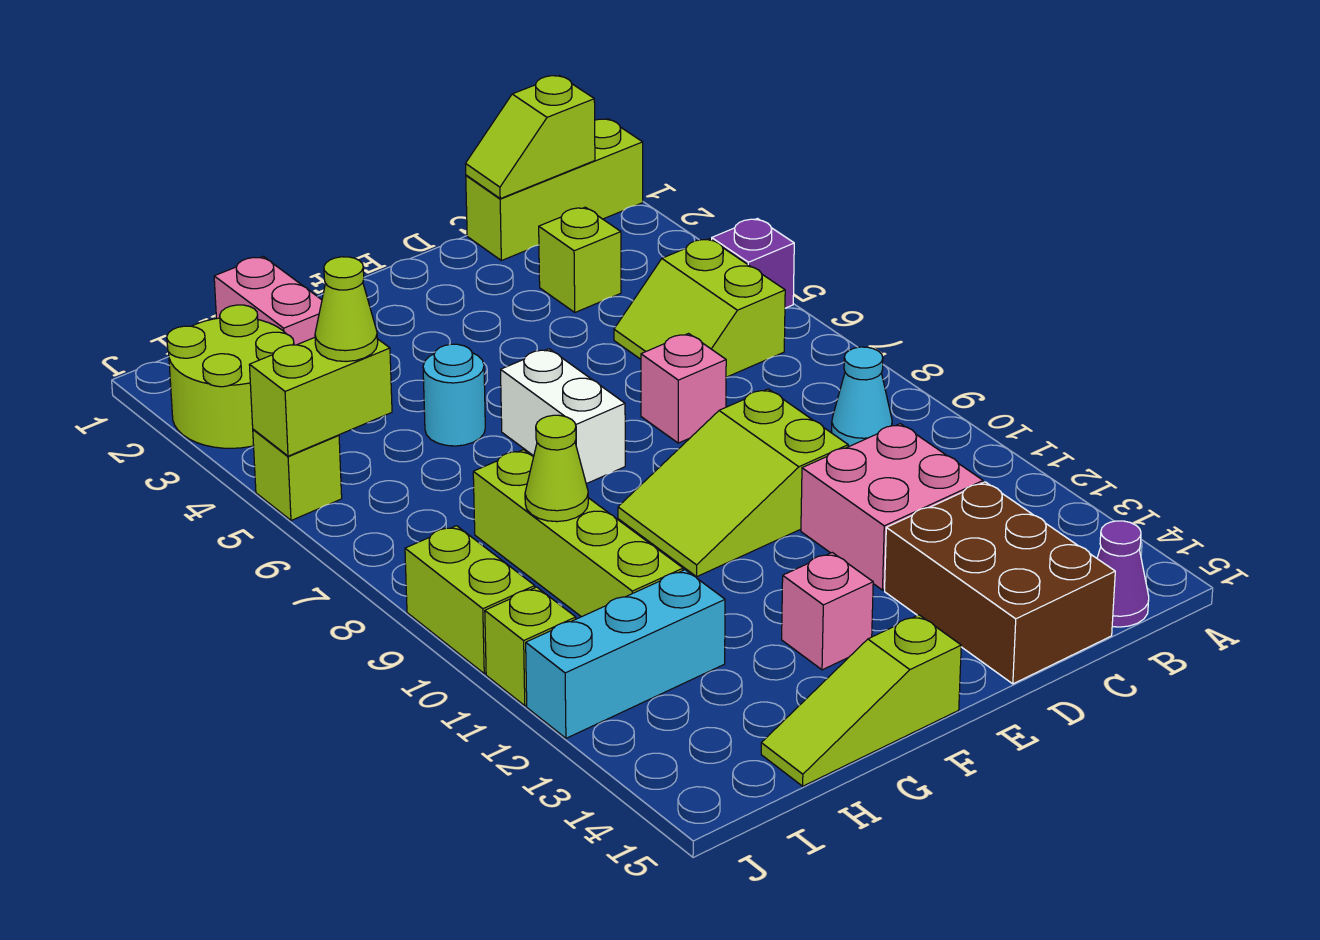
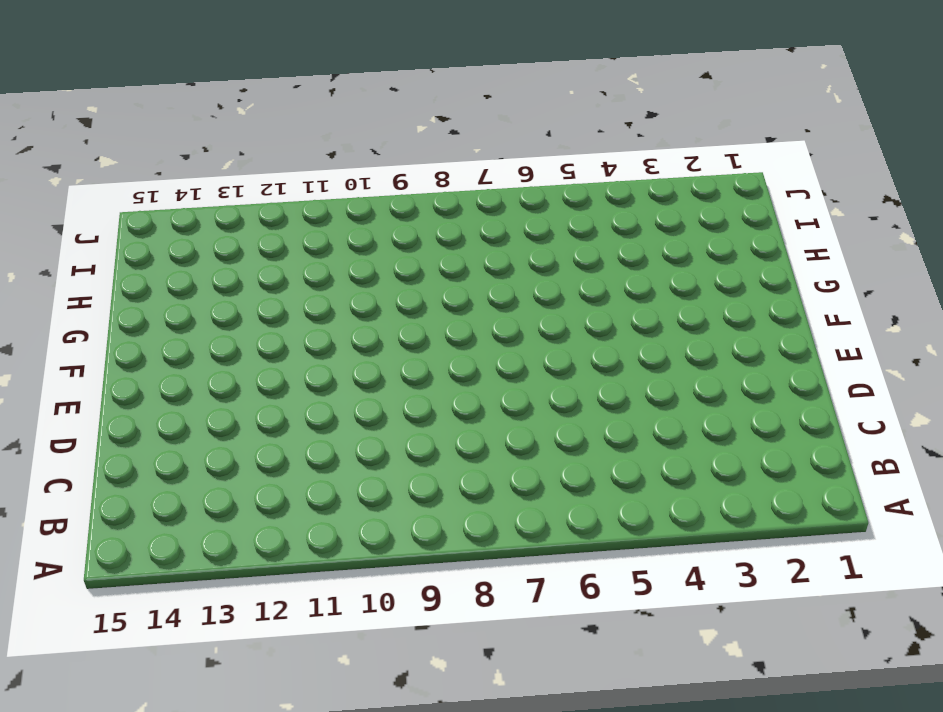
none -> lime 1x3 brick [466,119,643,261]
none -> purple 1x1 brick [712,219,794,308]
none -> lime 2x2 slope [614,239,785,377]

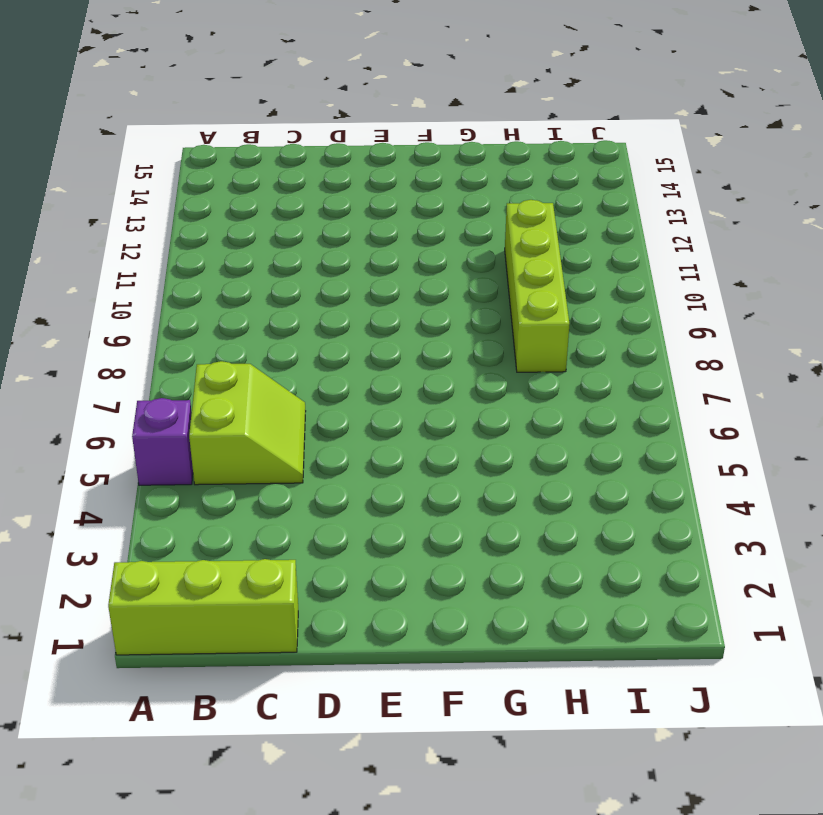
none -> cyan 1x1 cone [832,347,892,447]
none -> purple 1x1 cone [1097,521,1149,627]
none -> lime 1x1 brick [539,207,621,312]

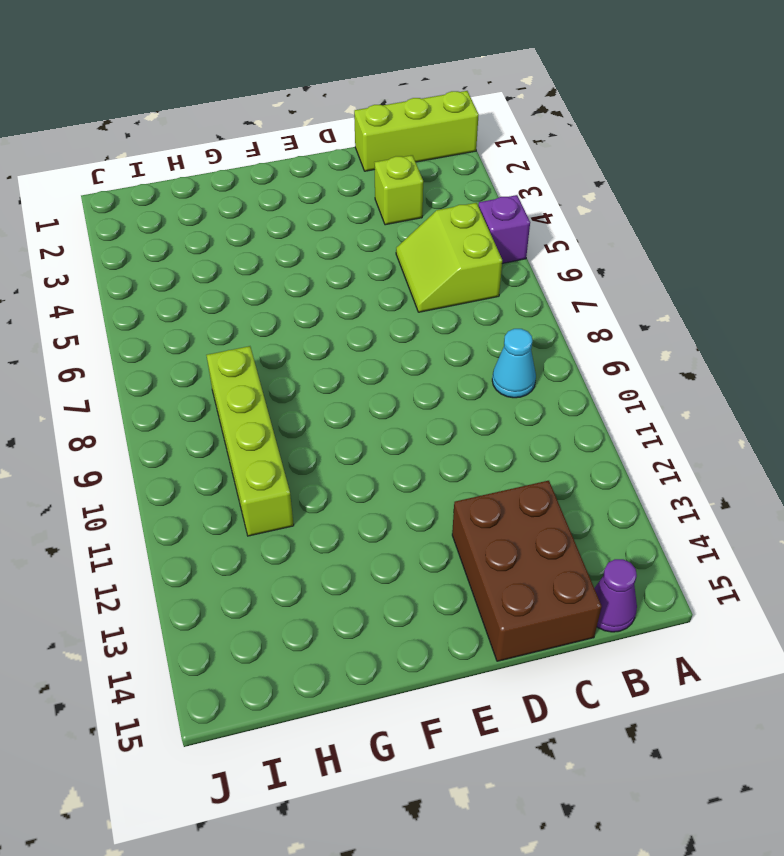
none -> pink 2x2 brick [801,424,983,590]
none -> pink 1x1 brick [641,334,726,443]
none -> lime 2x3 slope [618,389,848,577]

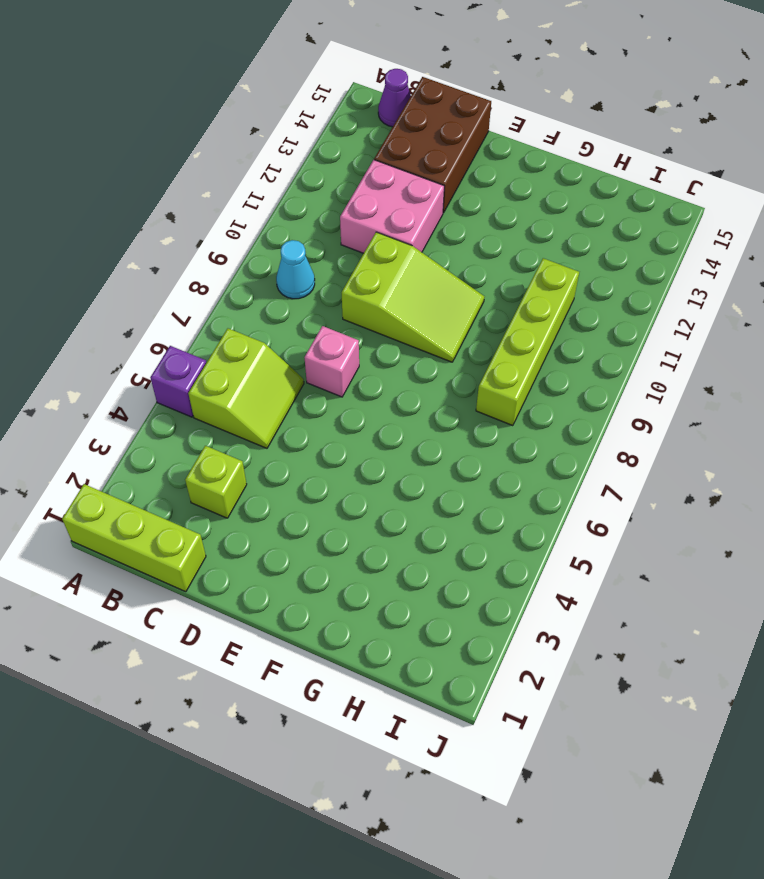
none -> white 1x2 brick [501,349,625,484]
none -> pink 1x1 brick [782,552,873,670]
none -> lime 1x3 slope [761,615,961,786]

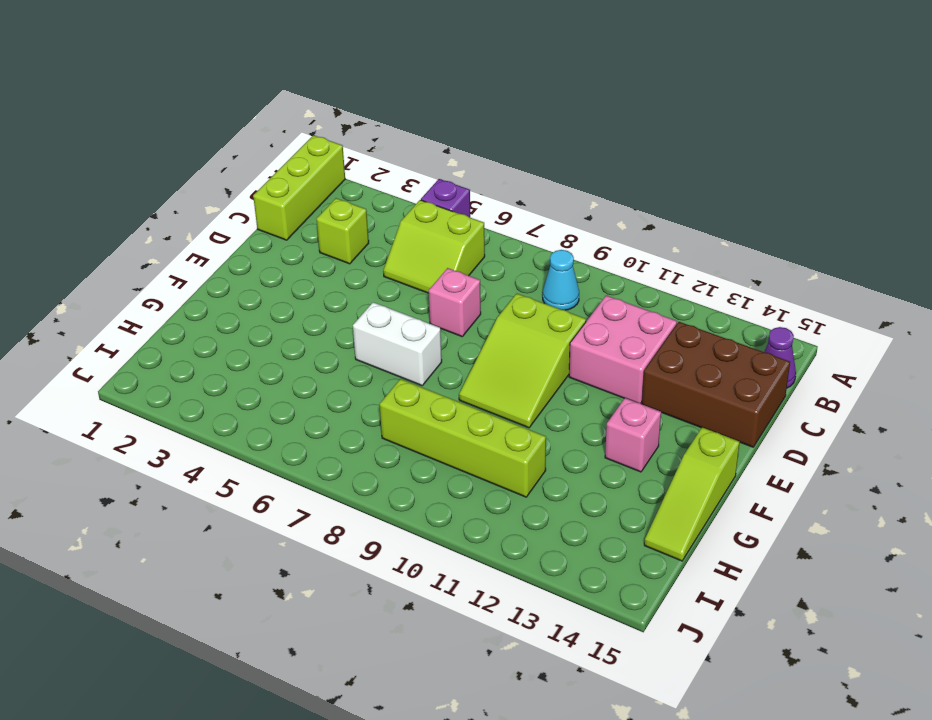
none -> cyan 1x1 round brick [423,344,485,446]
none -> pink 1x2 brick [214,257,322,345]
none -> cyan 1x3 brick [526,570,725,738]

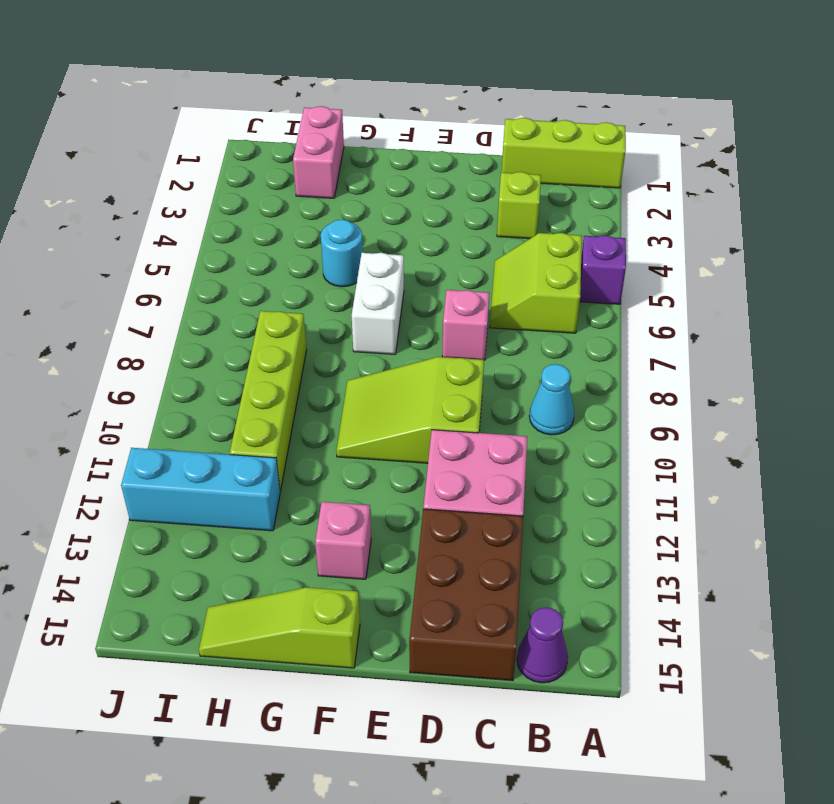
none -> lime 2x2 round brick [167,305,294,448]
none -> lime 1x1 brick [253,429,342,521]
none -> lime 1x2 brick [405,526,535,674]

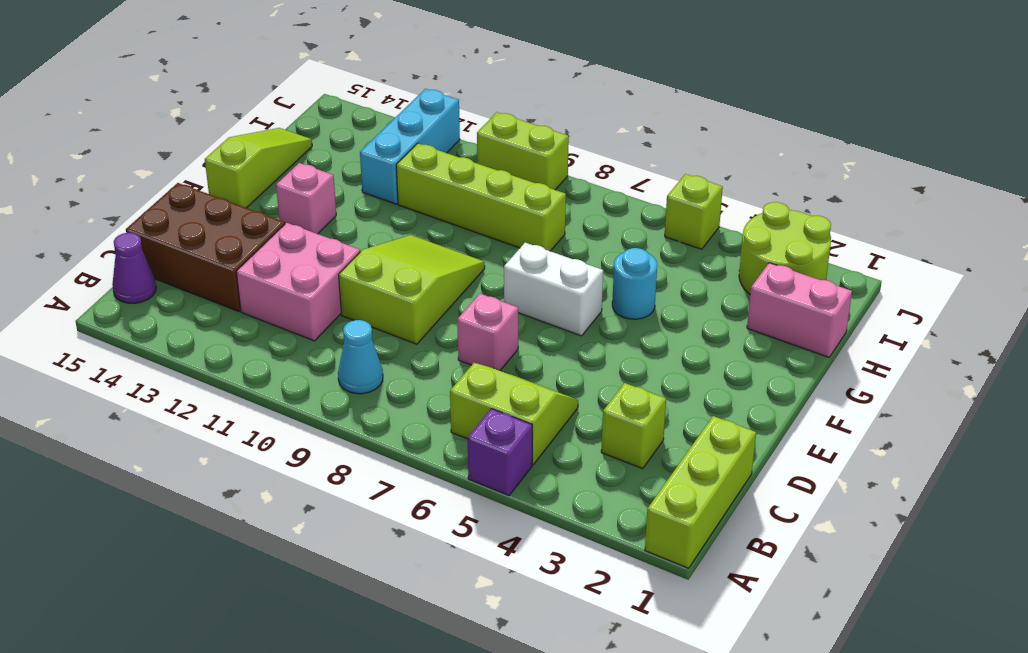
none -> lime 1x1 brick [485,587,576,706]
none -> lime 1x2 slope [466,76,595,199]
none -> lime 1x1 cone [525,415,588,522]

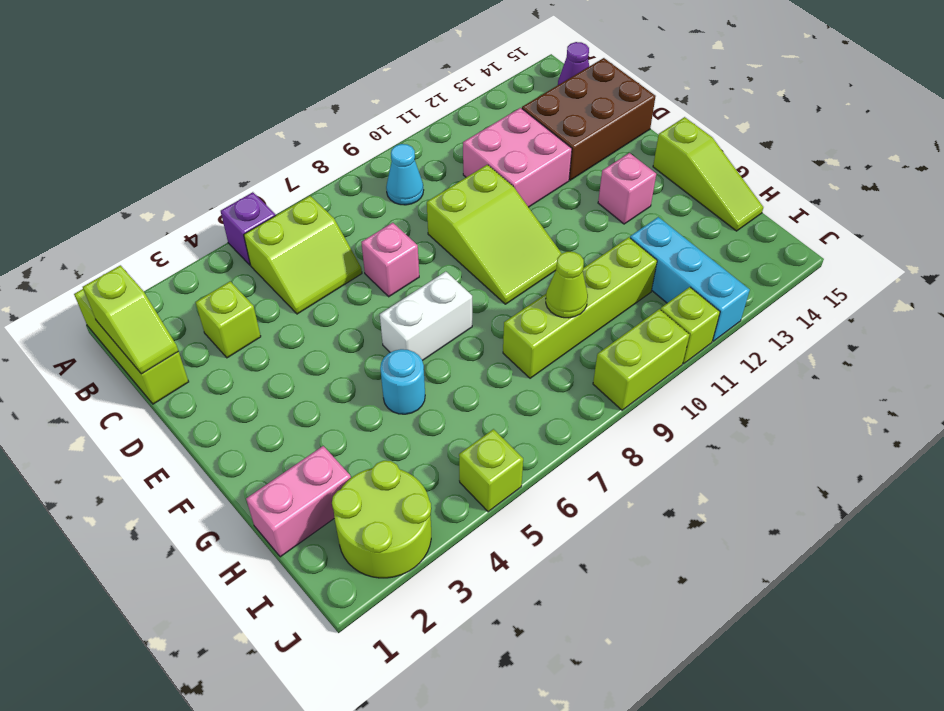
none -> lime 1x2 brick [250,338,392,456]
none -> lime 1x1 cone [315,257,378,361]

